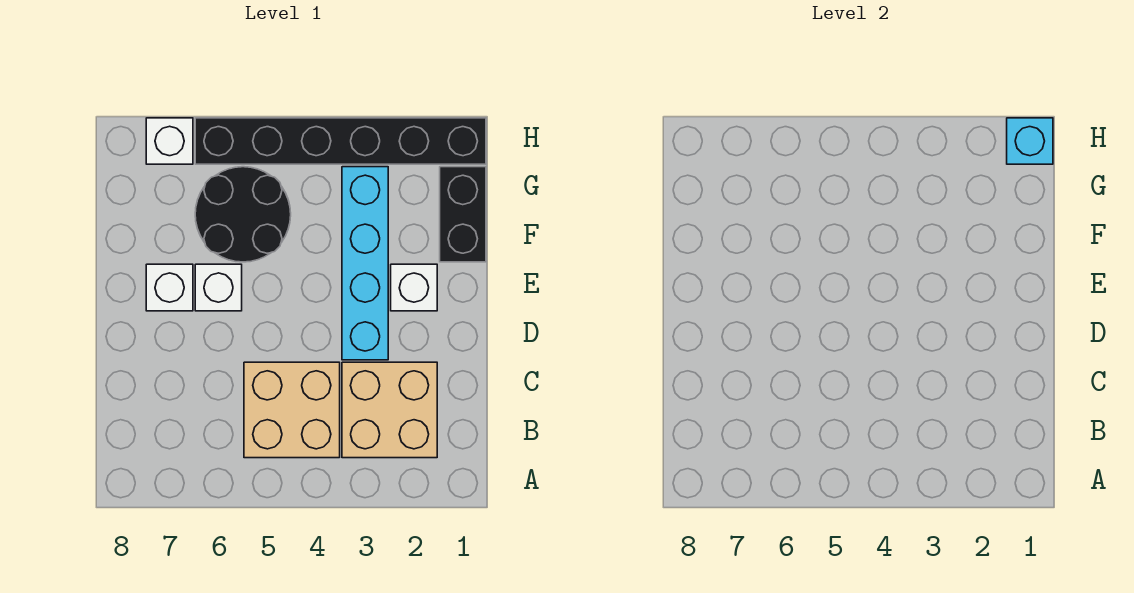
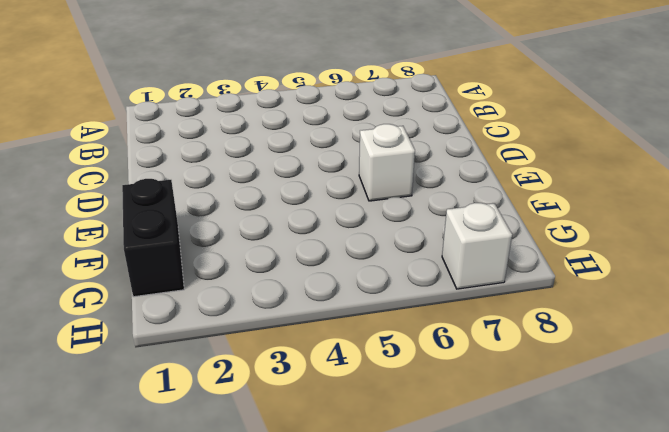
none -> tan 2x2 brick [342,362,437,458]
none -> tan 2x2 brick [244,362,340,458]

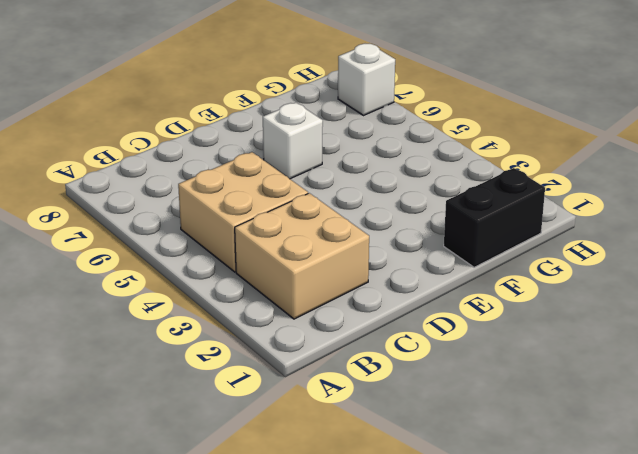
none -> cyan 1x4 brick [342,167,388,360]
none -> white 1x1 brick [391,264,437,311]

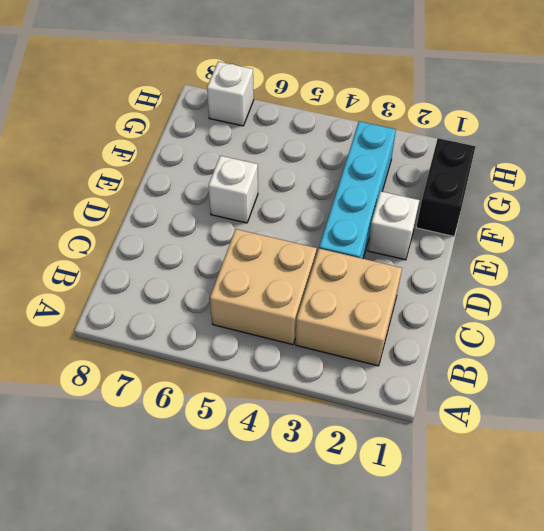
none -> white 1x1 brick [146,264,193,311]
none -> black 2x2 round brick [195,167,291,262]

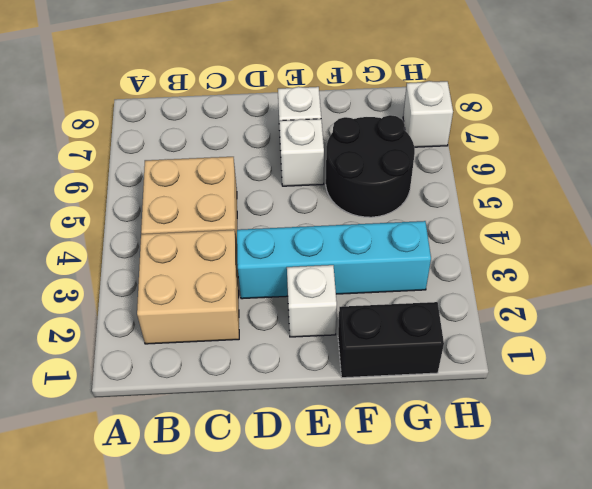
none -> black 1x6 brick [195,118,486,164]
none -> cyan 1x1 brick [1007,118,1053,164]

